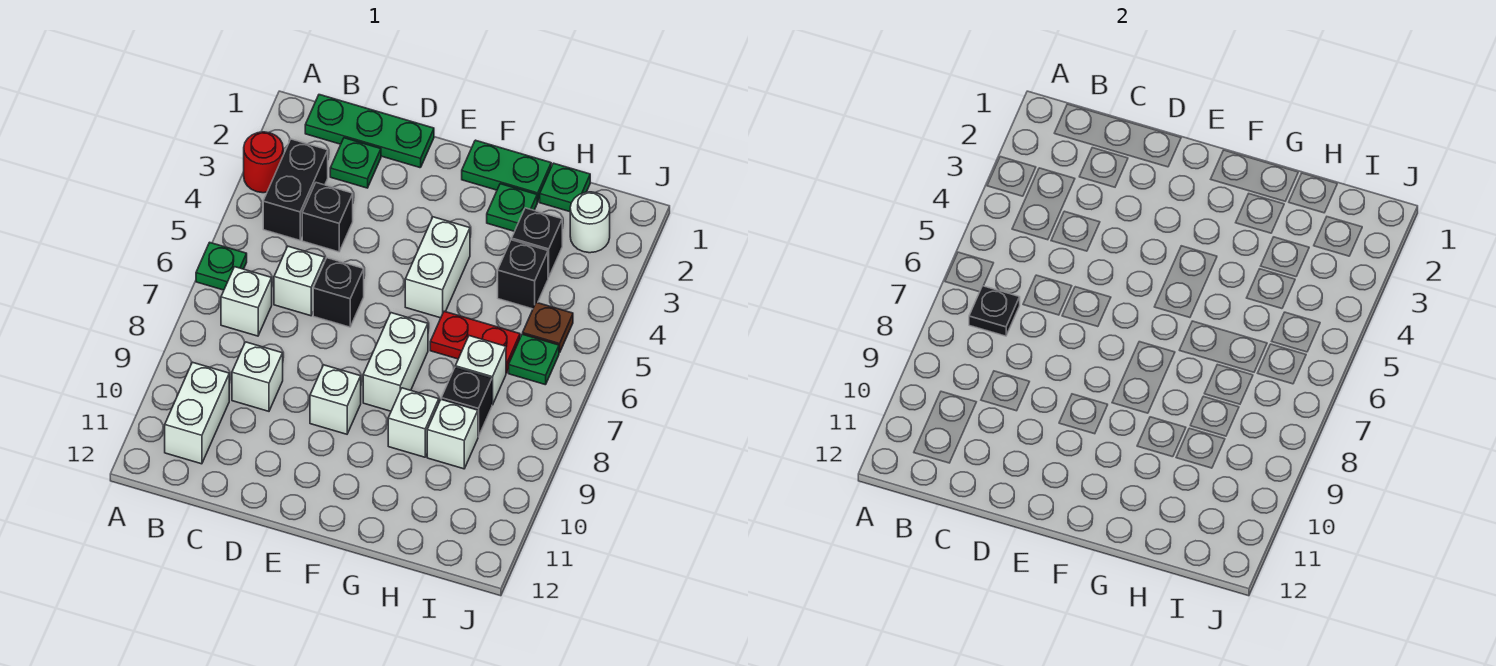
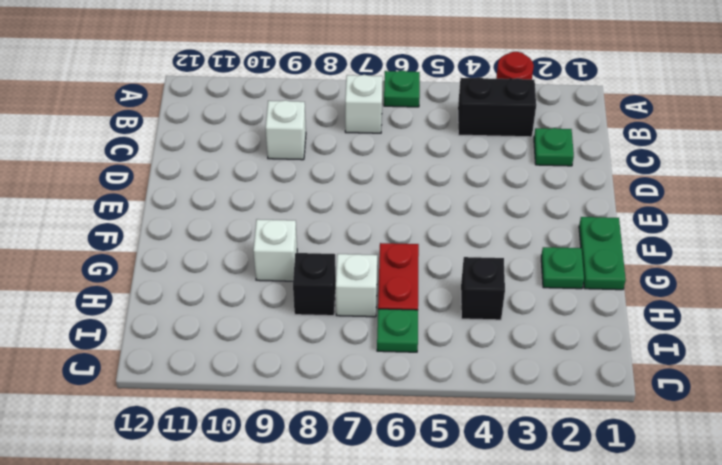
none -> green 1x3 plate [305,95,434,168]
none -> white 1x2 brick [165,362,229,464]
none -> black 1x1 brick [302,183,353,252]

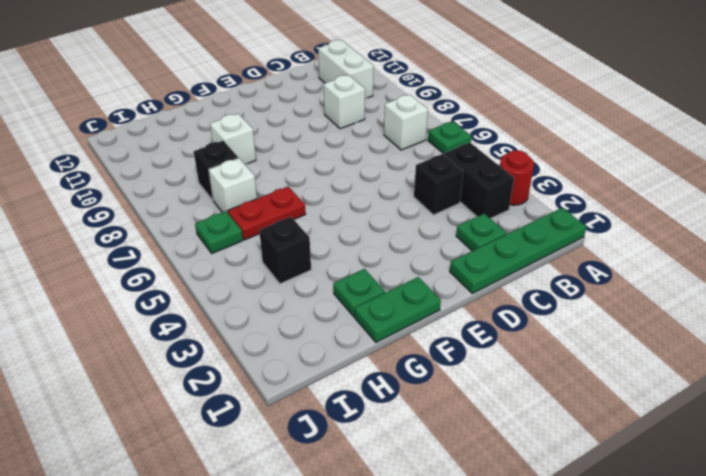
green 1x4 plate [450,208,586,293] -> green 1x3 plate [305,95,434,168]
none -> white 1x1 brick [274,246,325,316]
none -> black 1x1 brick [313,258,364,327]
none -> white 1x1 brick [310,365,361,434]

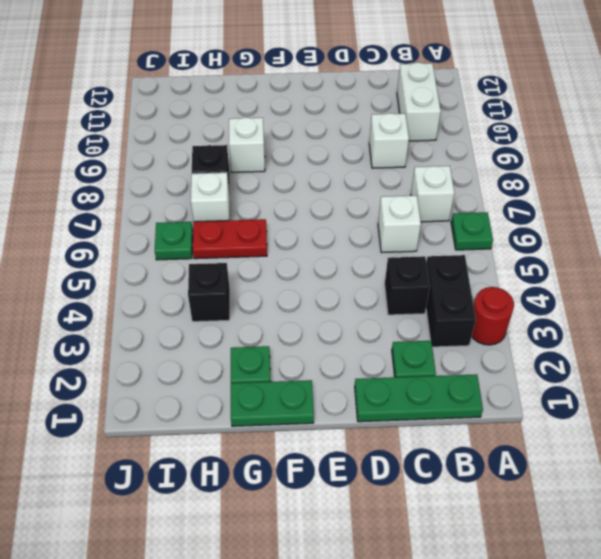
none -> black 1x1 brick [313,258,364,327]
none -> white 1x1 brick [310,365,361,434]
none -> white 1x2 brick [405,217,470,318]

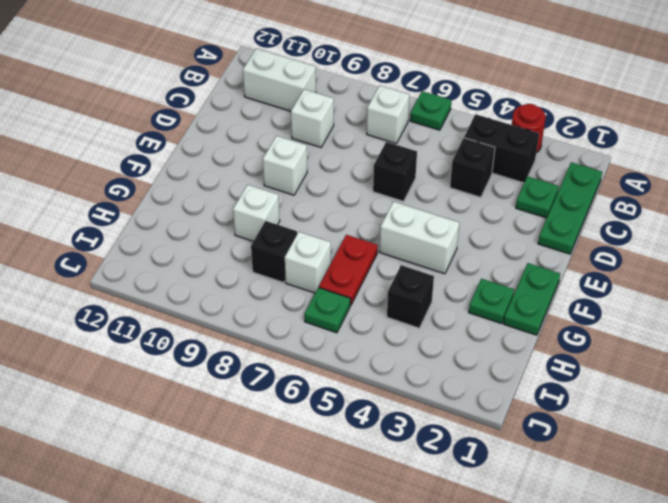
none -> white 1x1 brick [274,246,325,316]
none -> white 1x2 brick [363,313,428,411]
none -> green 1x1 plate [540,163,590,212]

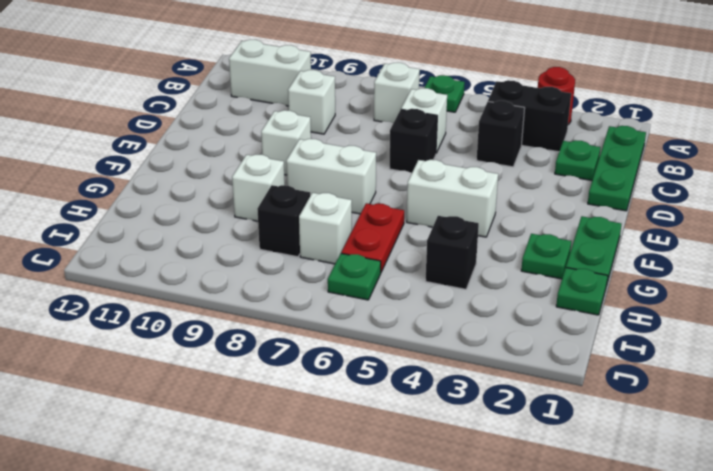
none -> black 1x1 brick [512,208,562,277]
none -> white 1x1 brick [427,400,478,469]
none -> white 1x1 round brick [570,192,610,253]

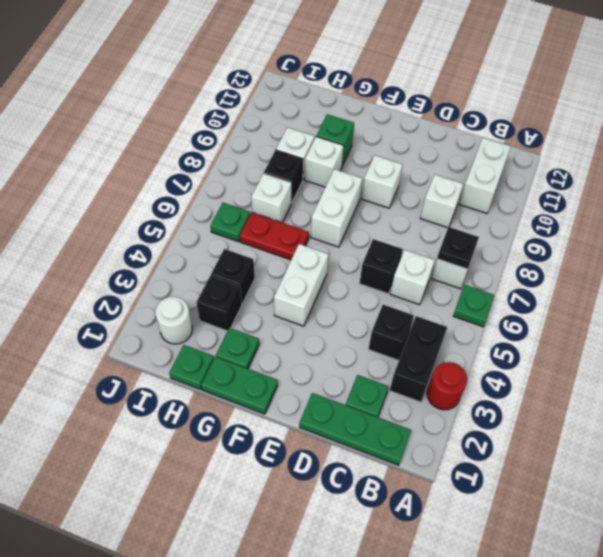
green 1x1 brick [316,114,354,166] -> none
none -> brown 1x1 plate [523,302,573,353]

